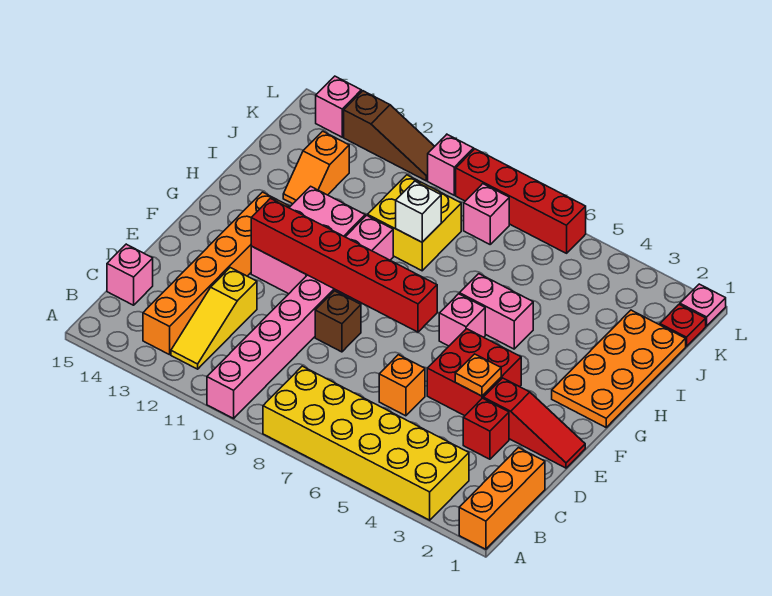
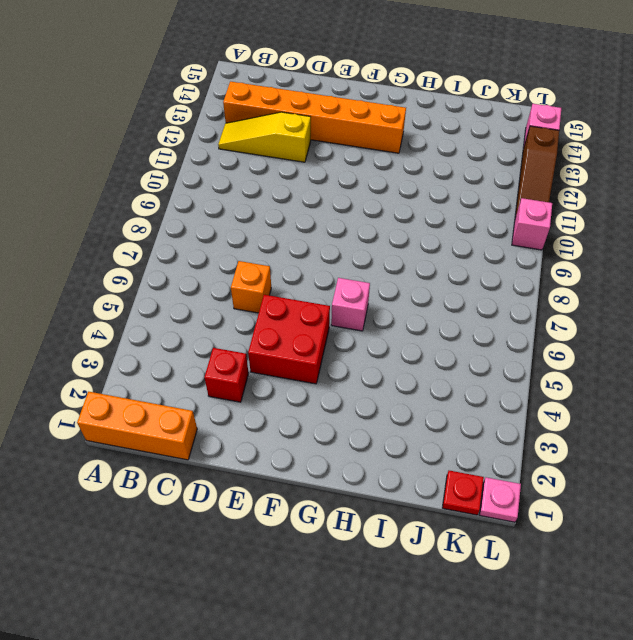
none -> yellow 2x6 brick [263,366,469,520]
none -> pink 1x8 brick [207,215,393,418]
none -> pink 1x1 brick [107,244,153,305]

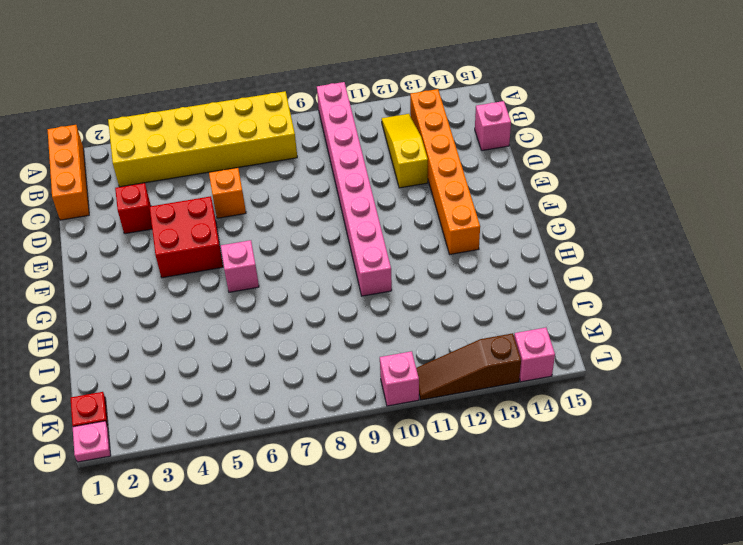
none -> red 1x3 slope [483,378,585,468]
none -> brown 1x1 brick [315,291,361,352]
none -> pink 2x3 brick [251,186,365,294]

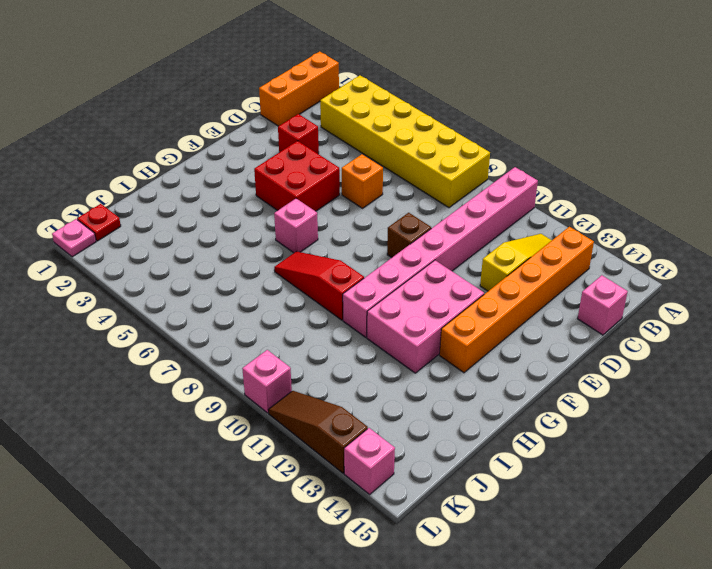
red 1x3 slope [274,251,364,320] -> red 1x3 slope moved to [483,378,585,468]
none -> orange 2x4 plate [552,310,686,427]
none -> pink 1x2 brick [460,274,533,349]
none -> yellow 2x2 brick [368,175,461,271]

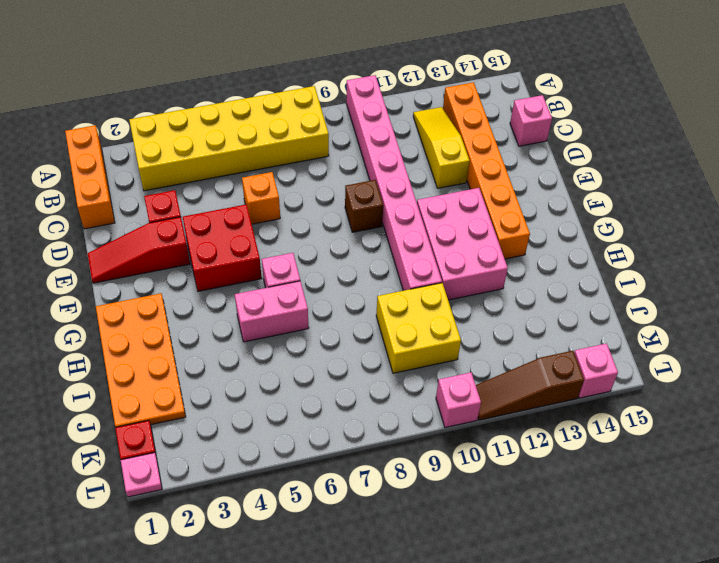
none -> orange 1x2 slope [283,131,349,204]
none -> pink 1x1 brick [464,184,509,244]
none -> red 1x4 brick [456,149,586,253]

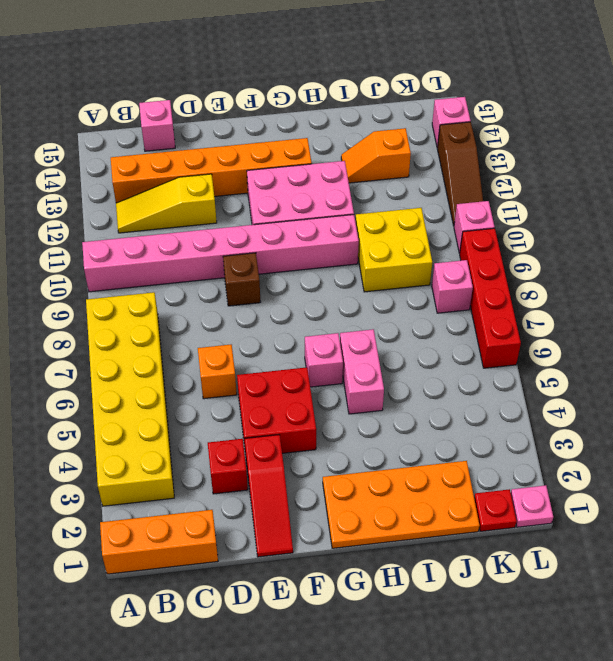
none -> orange 1x1 plate [455,354,501,396]
none -> red 1x6 brick [251,198,437,332]
none -> white 1x1 brick [396,181,441,242]

